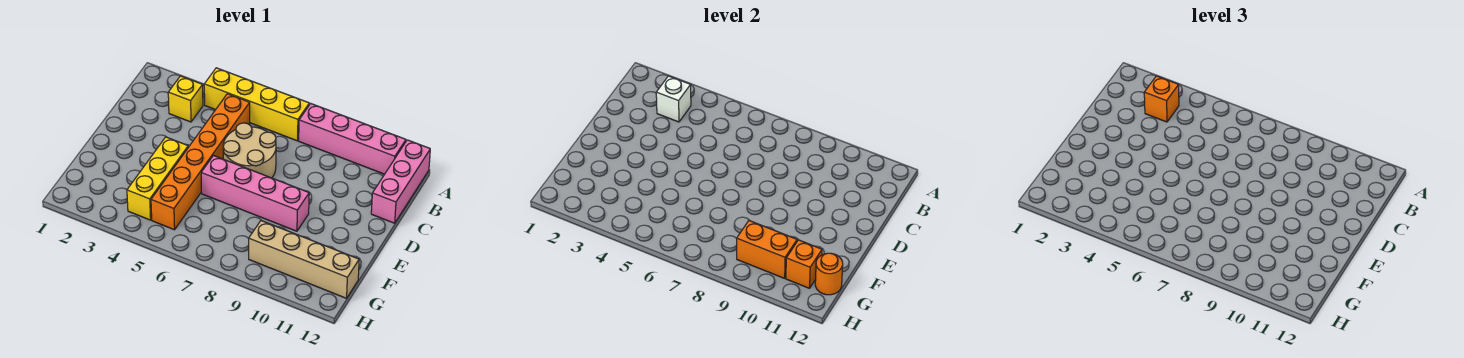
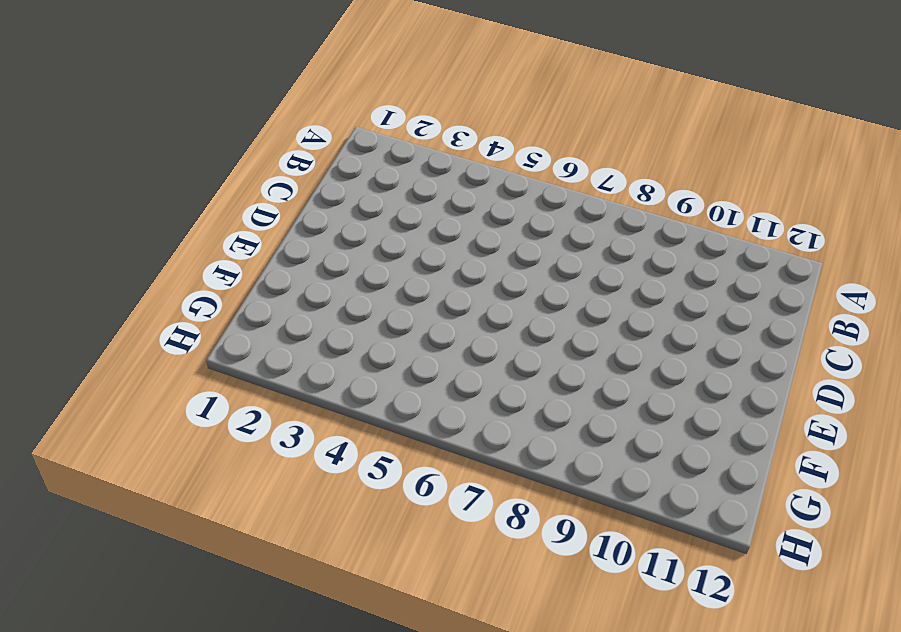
none -> yellow 1x4 brick [204,68,309,141]
none -> pink 1x4 brick [299,104,406,174]
none -> pink 1x3 brick [371,140,430,223]

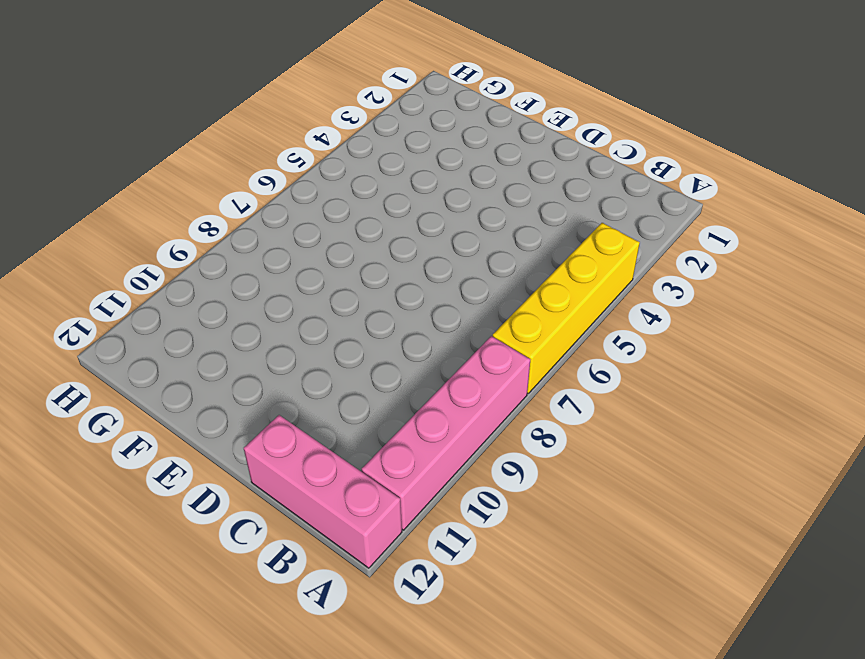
none -> yellow 1x1 brick [168,76,203,122]
none -> orange 1x6 brick [151,94,250,230]
none -> tan 2x2 round brick [223,123,276,178]

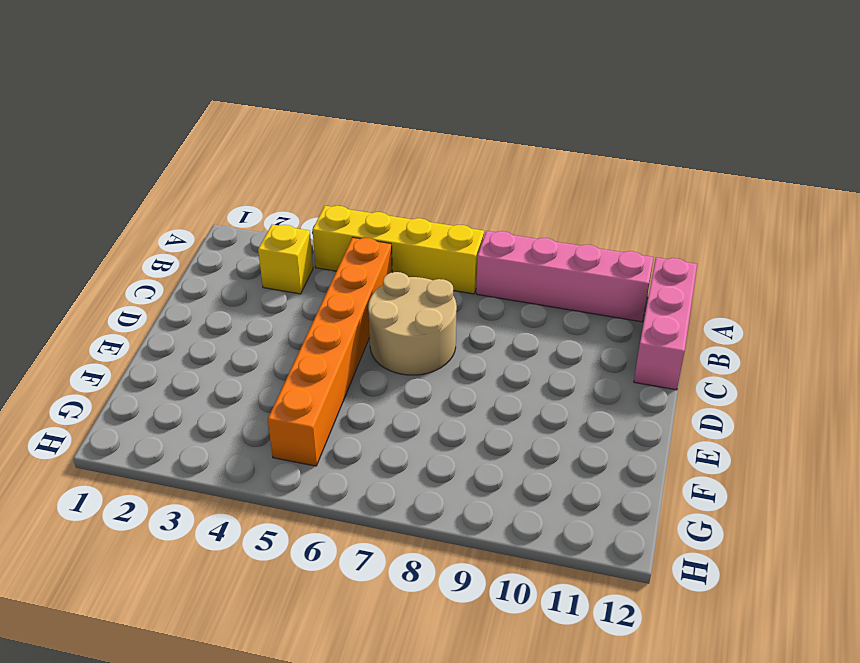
none -> yellow 1x3 brick [127,137,188,220]
none -> pink 1x4 brick [201,156,309,231]
none -> tan 1x4 brick [249,220,359,298]

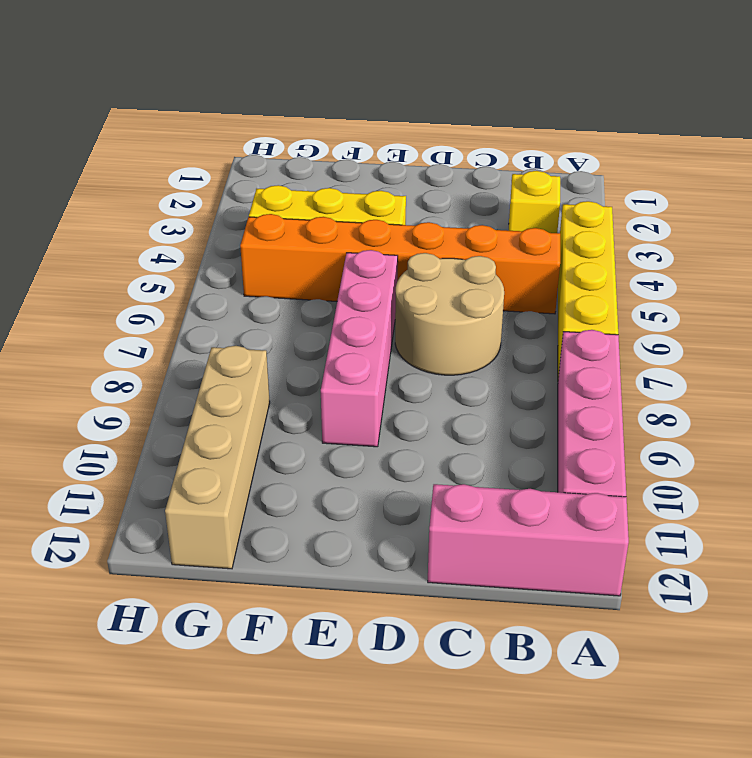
none -> white 1x1 brick [656,76,691,122]
none -> orange 1x2 brick [737,220,797,278]
none -> orange 1x1 brick [786,240,822,288]

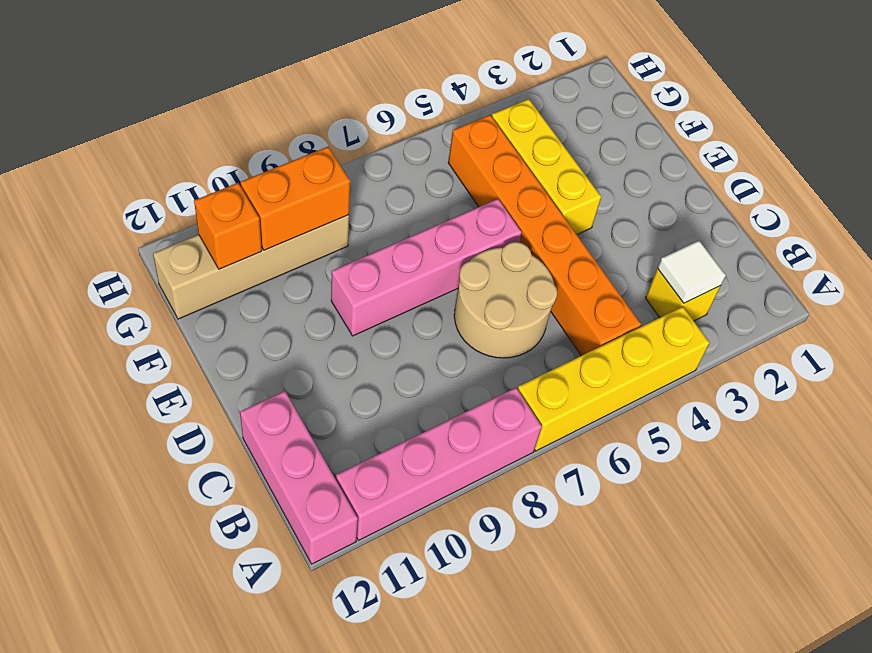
white 1x1 tile [657,241,726,303] -> white 1x1 brick [656,76,691,122]
none -> orange 1x1 round brick [815,253,843,295]
none -> orange 1x1 brick [1144,76,1179,122]

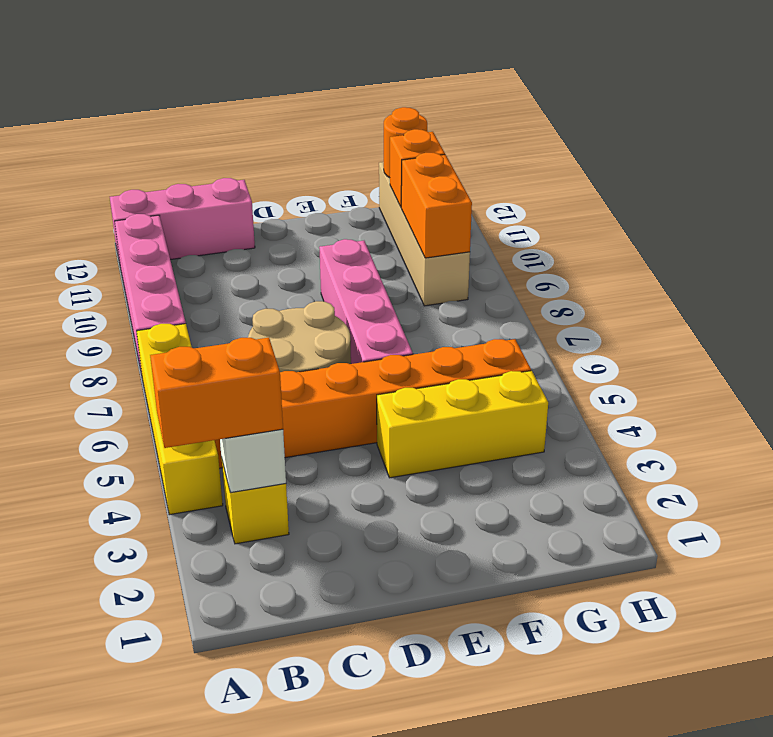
orange 1x2 brick [150,338,283,448] -> orange 1x1 brick [1144,76,1179,122]

